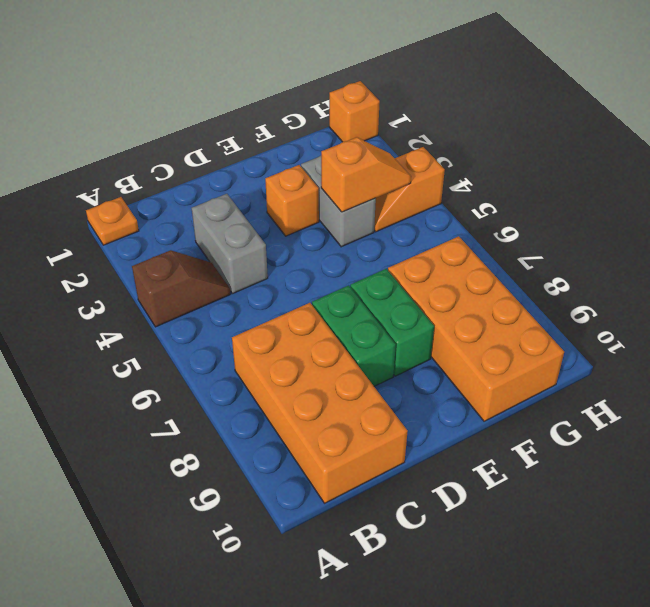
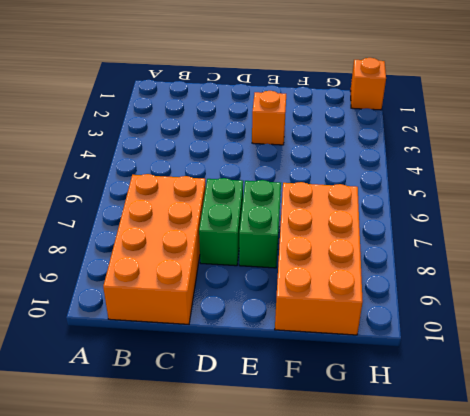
none -> orange 1x1 plate [86,197,139,245]
none -> brown 1x2 slope [132,250,230,327]
none -> grey 1x2 brick [192,194,268,294]

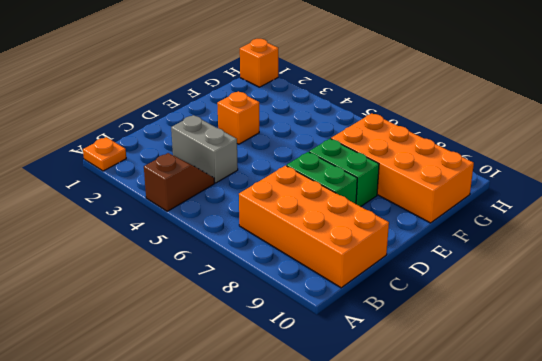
none -> grey 1x2 brick [301,156,376,247]
none -> orange 1x2 slope [374,147,445,232]
none -> orange 1x2 slope [321,137,411,212]

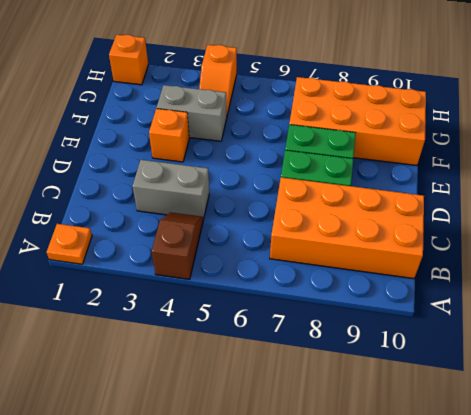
none -> orange 1x2 slope [321,137,411,212]

